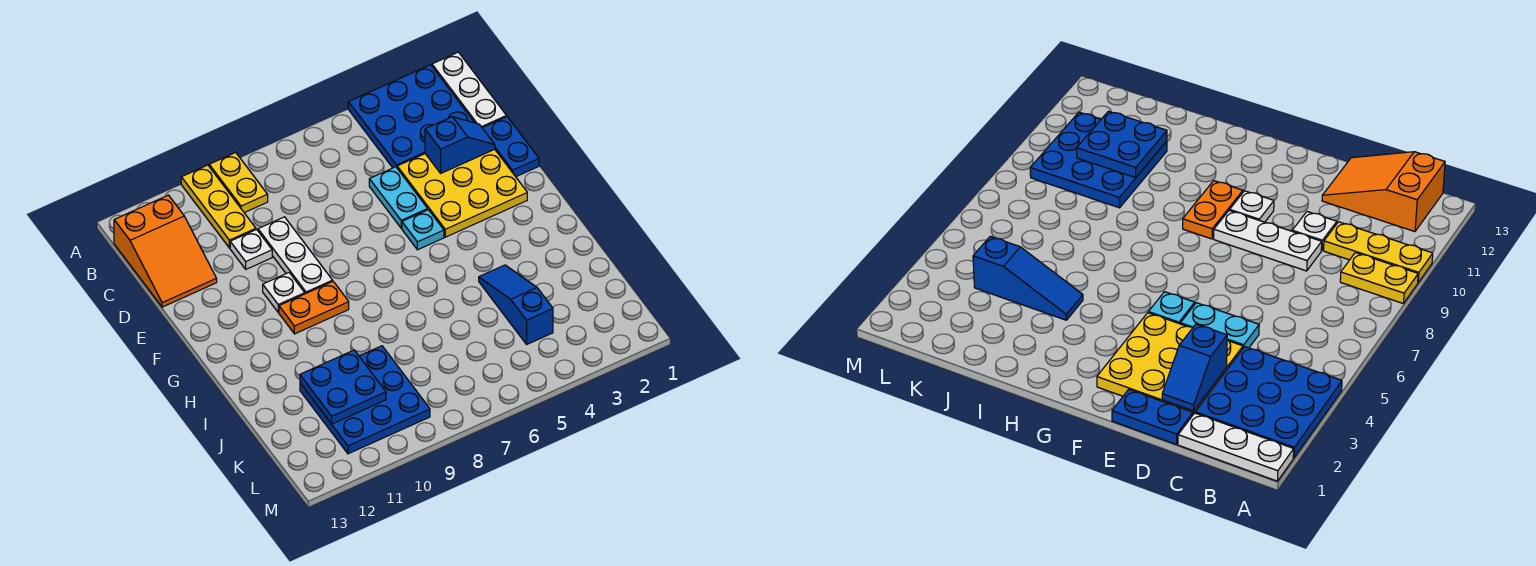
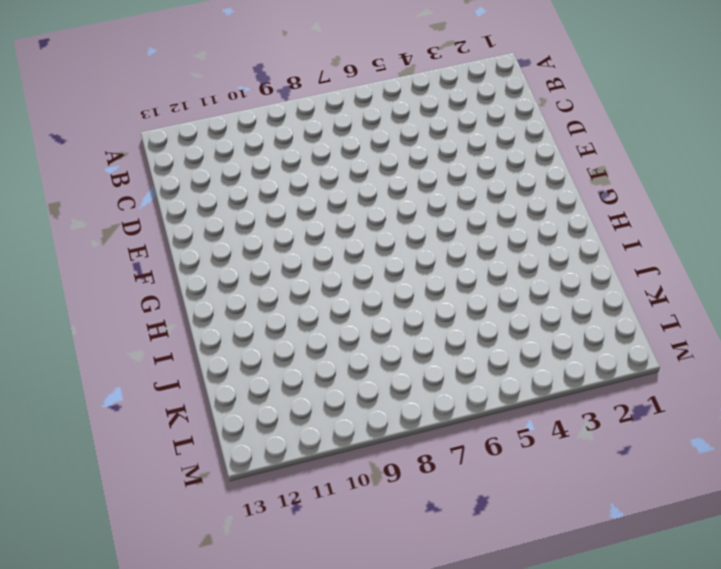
none -> white 1x3 plate [432,52,507,128]
none -> blue 3x3 plate [348,65,475,168]
none -> yellow 1x2 plate [209,152,268,213]

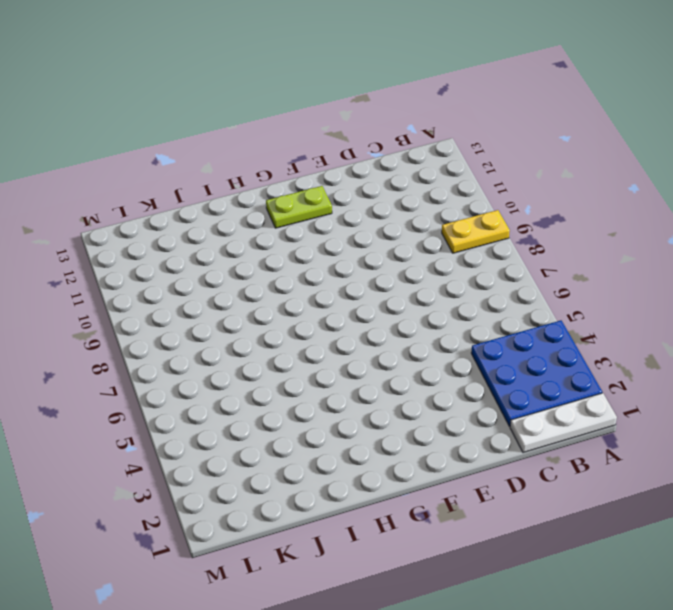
lime 1x2 plate [266,186,332,228] -> none
none -> yellow 1x3 plate [181,165,256,248]
none -> orange 2x3 slope [114,195,217,307]
none -> blue 1x2 plate [483,117,539,177]

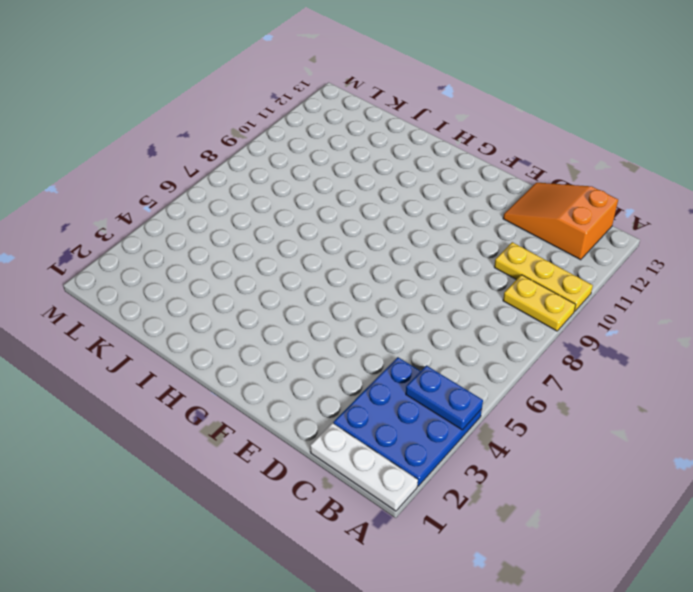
blue 1x2 plate [406,365,483,430] -> blue 1x2 plate moved to [483,117,539,177]
none -> yellow 3x3 plate [397,149,527,237]
none -> cyan 1x2 plate [369,167,428,228]
none -> white 1x3 plate [258,217,333,294]

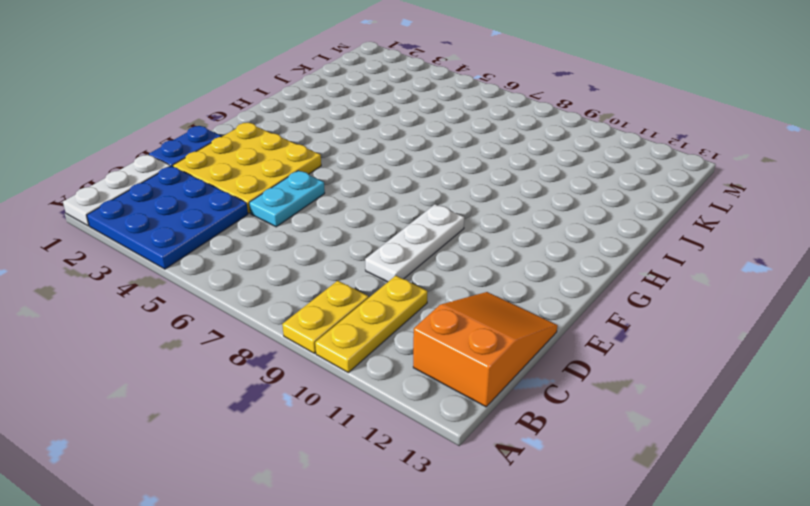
none -> white 1x1 plate [230,229,272,269]
none -> cyan 1x1 plate [402,210,444,250]
none -> white 1x1 plate [263,273,305,312]

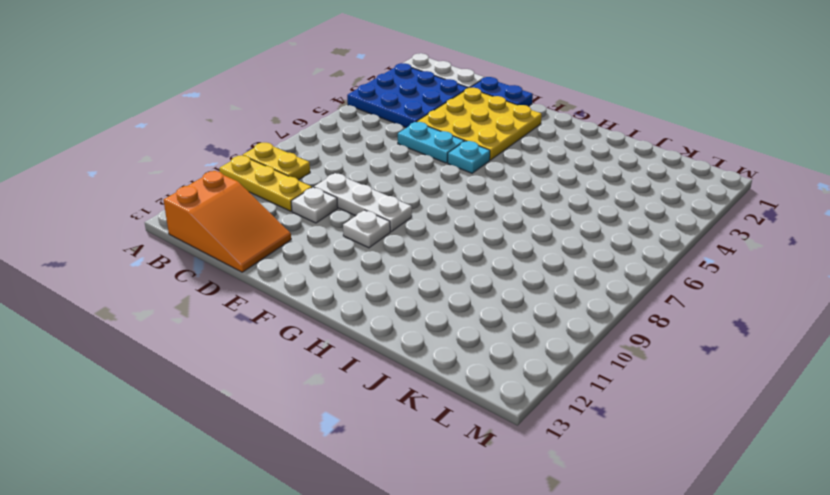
none -> orange 1x2 plate [279,282,349,334]
none -> blue 1x3 slope [479,265,553,344]
none -> blue 3x3 plate [300,346,430,454]

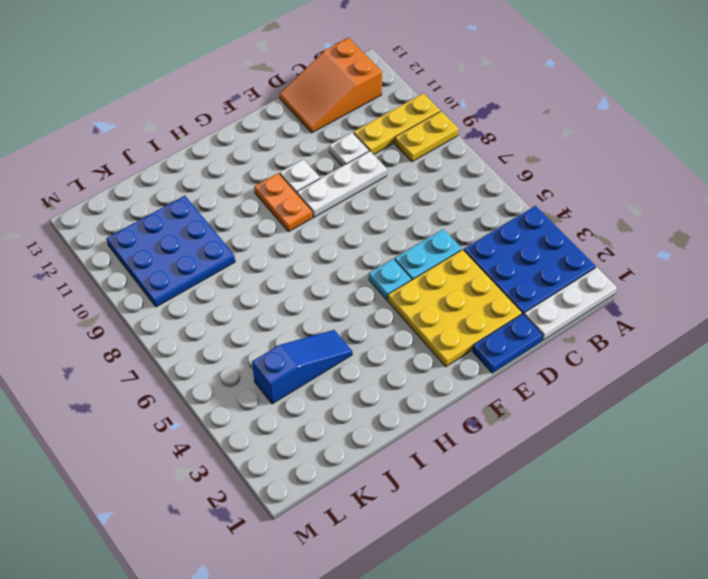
none -> blue 1x2 slope [425,117,495,173]
none -> blue 2x2 plate [300,350,386,424]

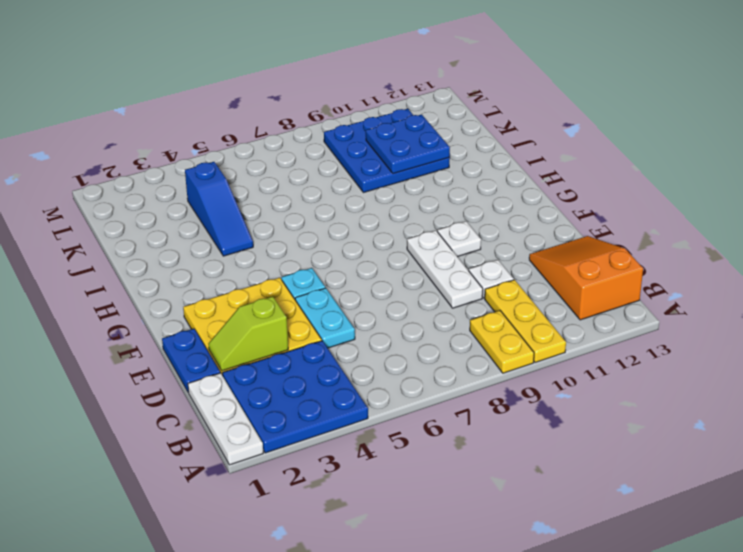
lime 1x2 slope [208,297,288,371] -> blue 1x2 slope [425,117,495,173]
none -> orange 1x2 plate [279,282,349,334]

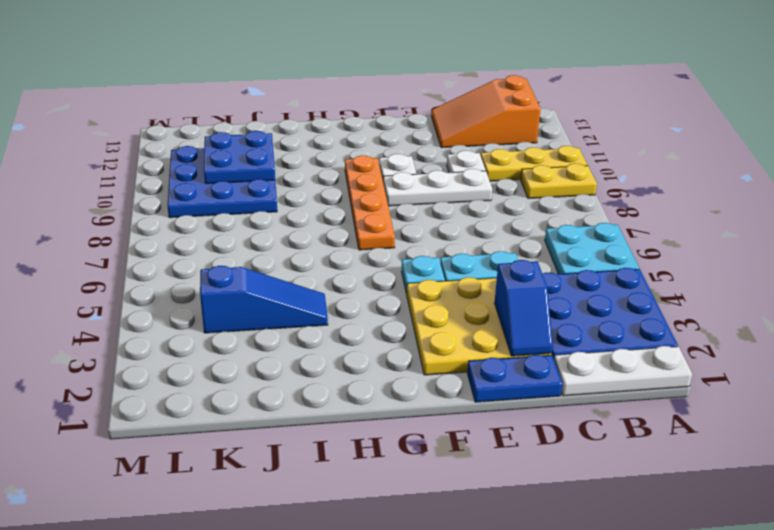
cyan 2x2 plate [545,223,639,274] -> none
orange 1x4 plate [345,155,395,250] -> orange 1x2 plate [279,282,349,334]

